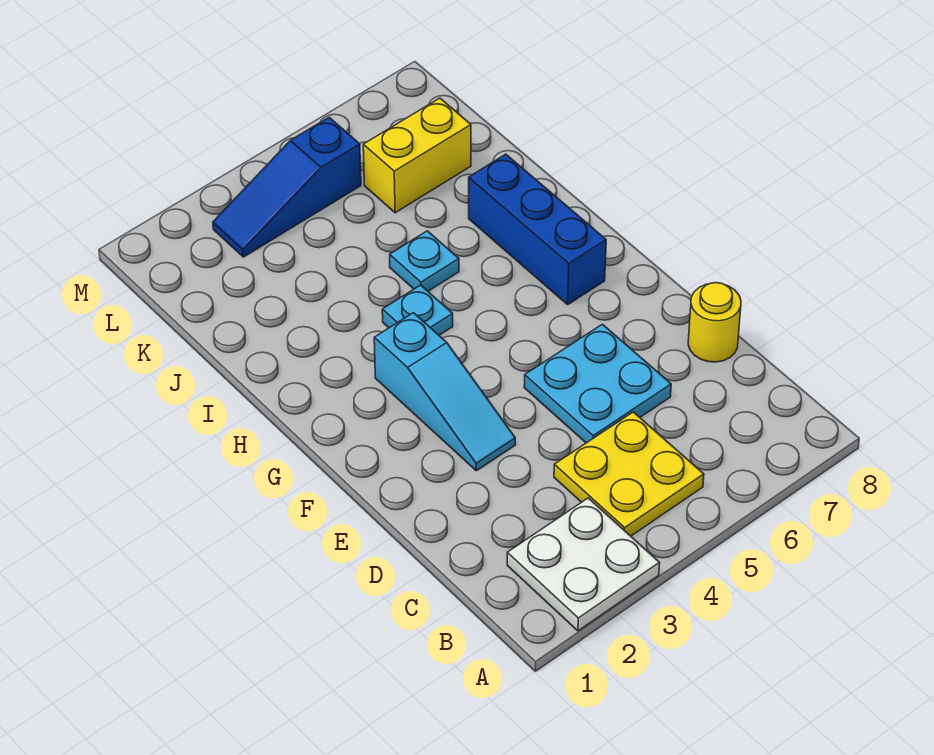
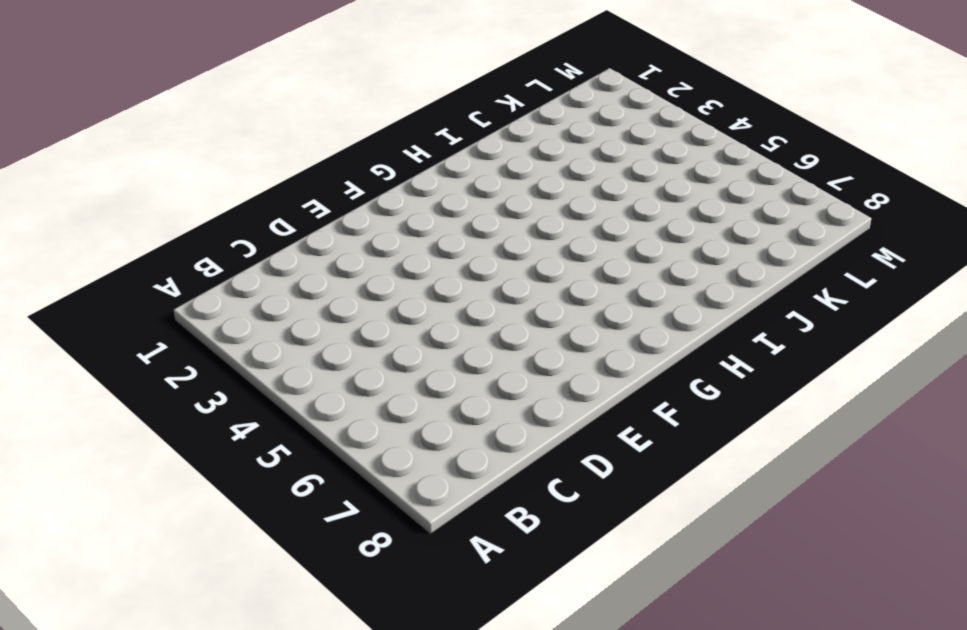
none -> white 2x2 plate [507,498,660,631]
none -> yellow 2x2 plate [554,412,704,536]

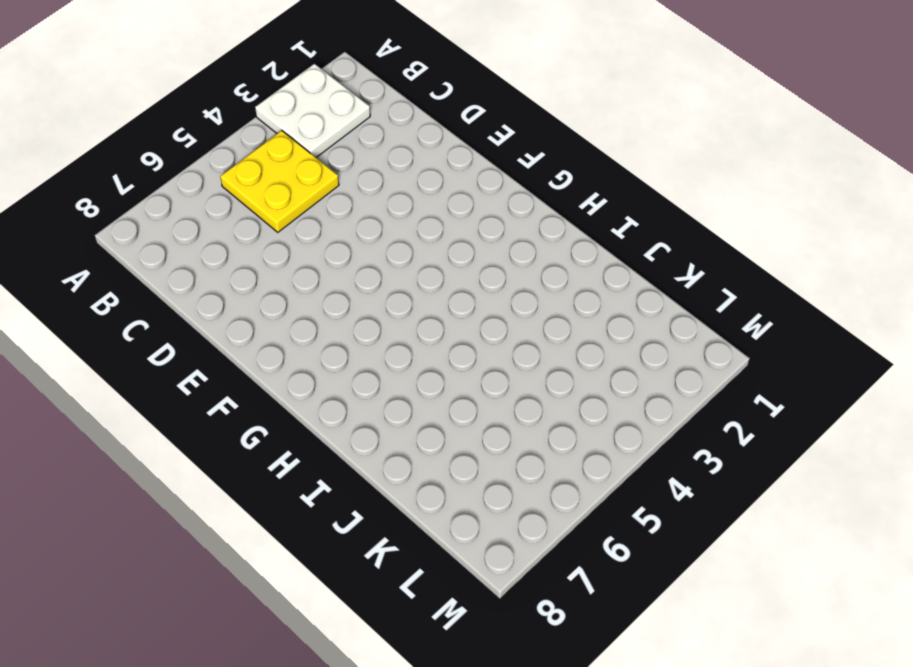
none -> cyan 2x2 plate [524,324,671,443]
none -> yellow 1x1 round brick [688,283,741,362]

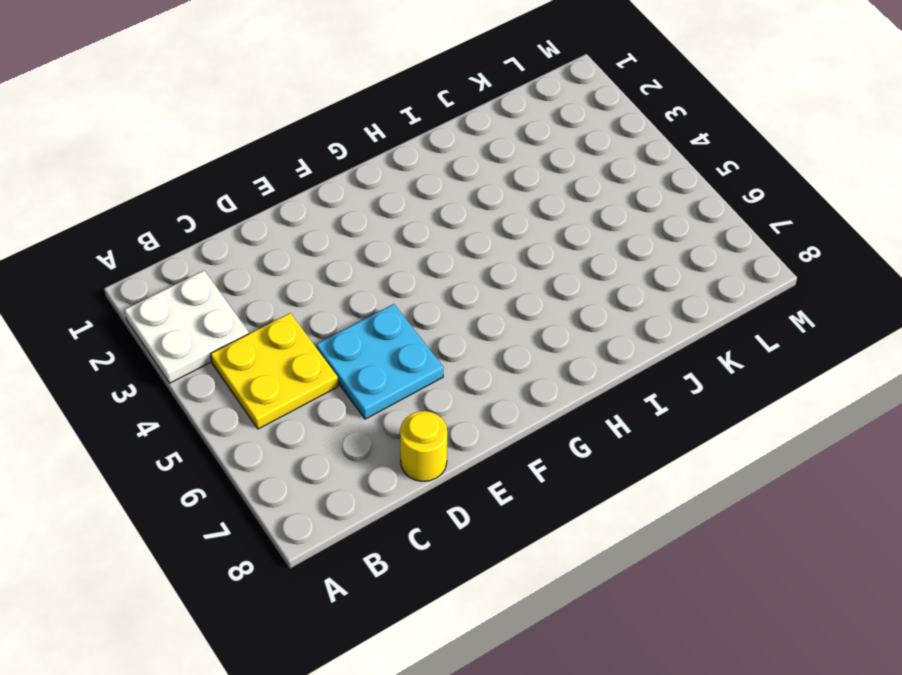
none -> cyan 1x3 slope [374,313,515,471]
none -> blue 1x3 brick [469,154,606,304]

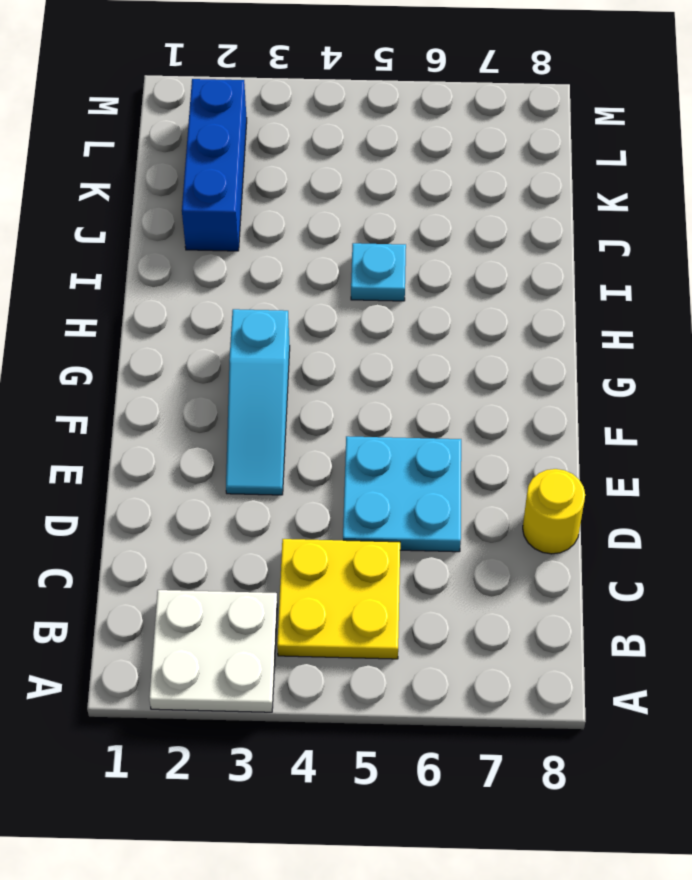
blue 1x3 brick [182,79,247,251] -> blue 1x3 brick moved to [469,154,606,304]
none -> cyan 1x1 plate [382,285,453,335]
none -> yellow 1x2 brick [363,98,471,213]

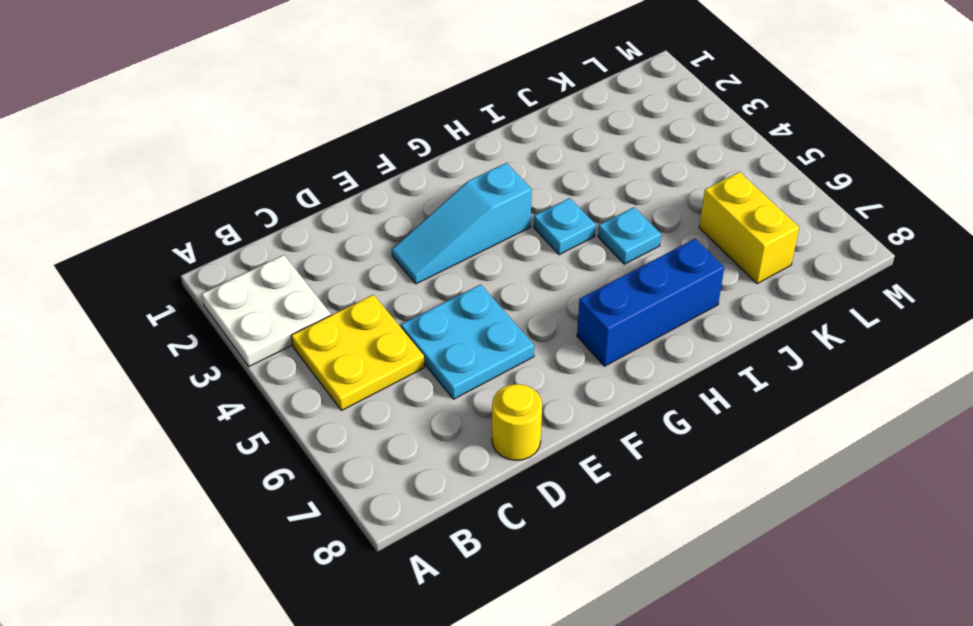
none -> blue 1x3 slope [213,117,361,257]

